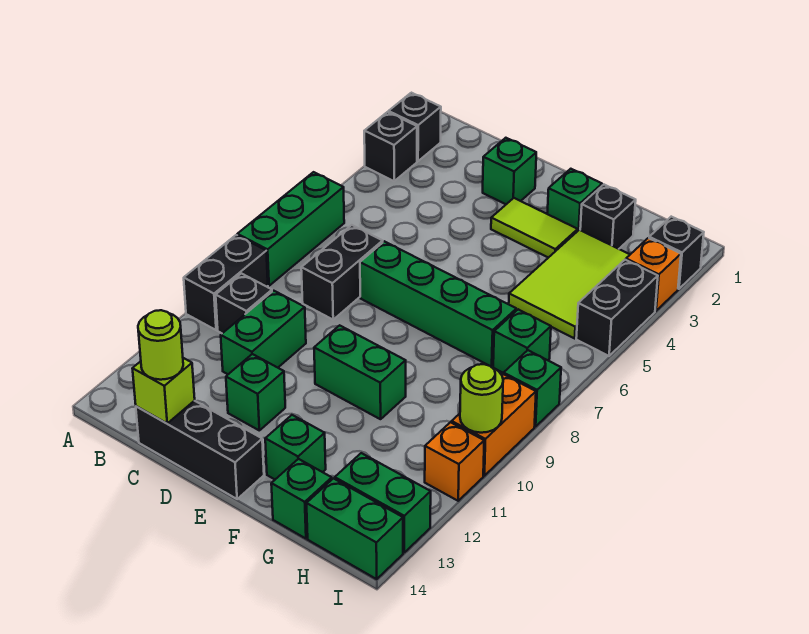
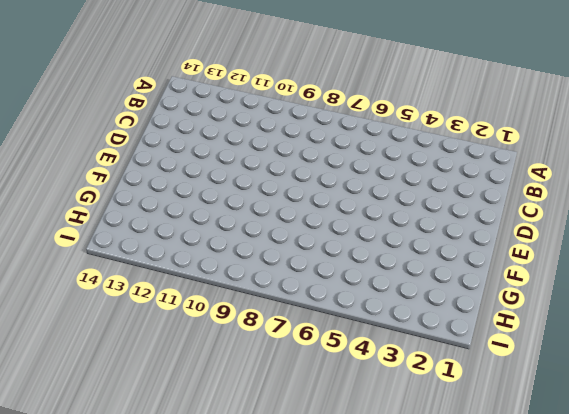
none -> black 1x1 brick [389,93,441,161]
none -> black 1x1 brick [364,112,417,181]
none -> green 1x3 brick [237,172,344,286]
none -> black 1x2 brick [184,235,268,330]

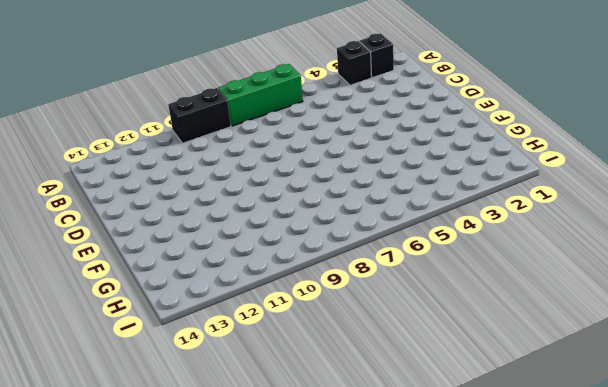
none -> black 1x1 brick [216,273,272,333]
none -> black 1x2 brick [301,225,383,320]
none -> green 1x2 brick [221,291,306,374]
none -> black 1x3 brick [136,401,264,499]

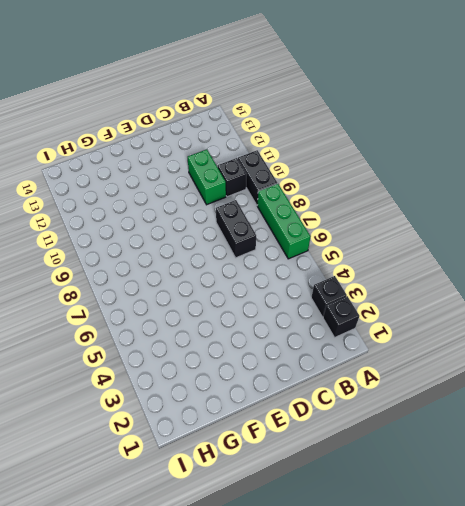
none -> black 1x3 brick [136,401,264,499]
none -> green 1x1 brick [483,138,536,204]
none -> green 1x4 brick [360,241,516,367]
none -> green 1x1 brick [226,354,285,430]

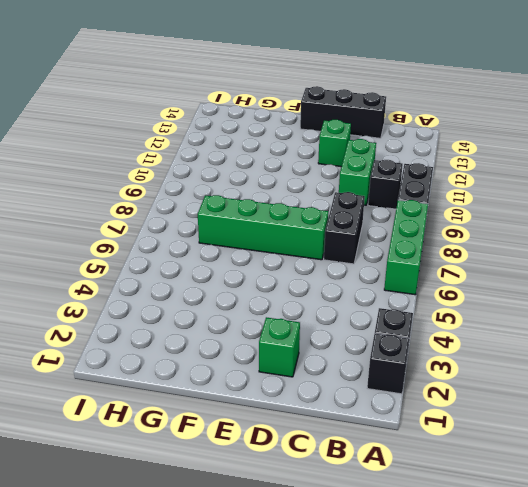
none -> lime 1x2 tile [491,198,578,258]
none -> green 1x2 brick [314,325,406,419]
none -> green 1x1 brick [547,169,602,230]
none -> green 1x1 brick [265,415,326,479]

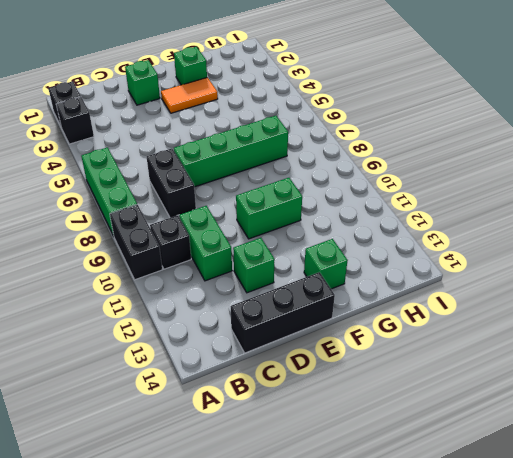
orange 1x2 tile [161,77,218,113] -> lime 1x2 tile [491,198,578,258]
none -> black 1x1 brick [580,185,636,249]
none -> lime 2x3 tile [509,230,630,338]
none -> green 1x1 brick [271,459,332,539]
none -> green 1x1 brick [493,309,551,373]

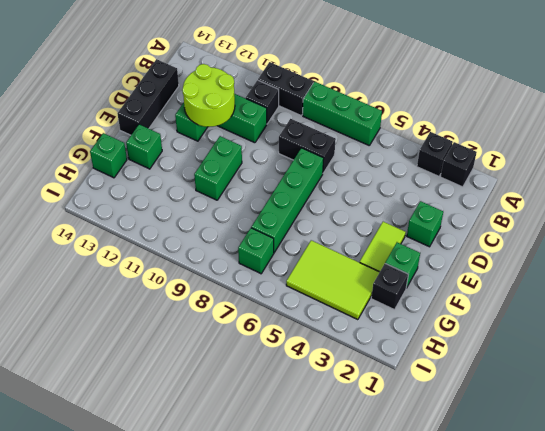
lime 2x2 round brick [182,64,235,127] -> none
none -> green 1x2 brick [335,453,431,552]
none -> green 1x2 brick [307,479,403,579]
none -> black 1x1 brick [649,217,704,289]
none -> orange 1x1 brick [626,238,681,311]

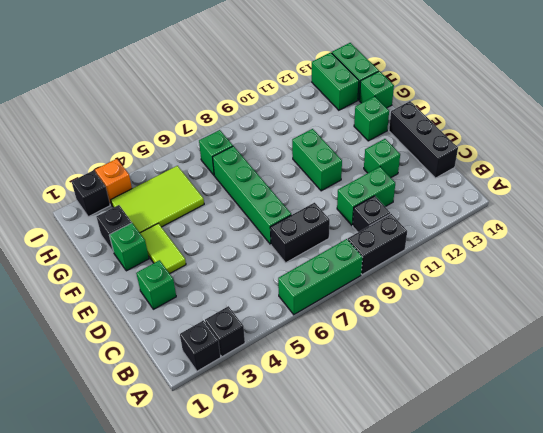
none -> black 1x2 brick [576,260,658,356]
none -> green 1x1 brick [504,350,561,427]
none -> orange 1x2 brick [451,374,536,476]
none -> orange 1x1 brick [425,422,484,501]

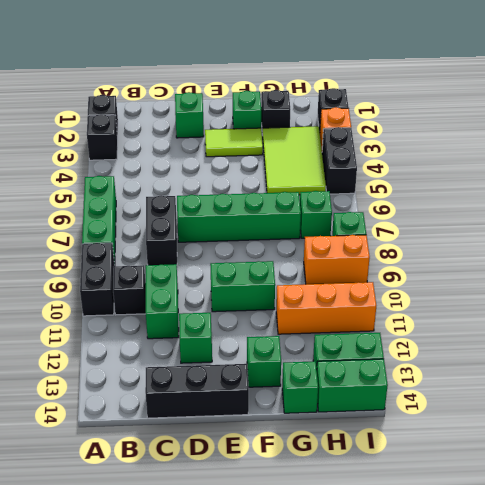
orange 1x3 brick [276,282,376,334] -> orange 1x1 brick [425,422,484,501]
orange 1x2 brick [304,235,370,284] -> orange 1x2 brick turned to [451,374,536,476]
none -> lime 1x1 brick [132,358,195,423]
none -> lime 1x1 round brick [460,364,503,433]
none -> lime 1x1 round brick [138,310,183,380]

